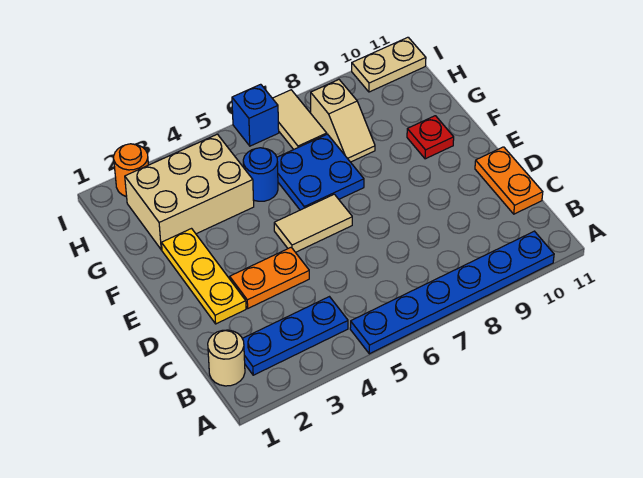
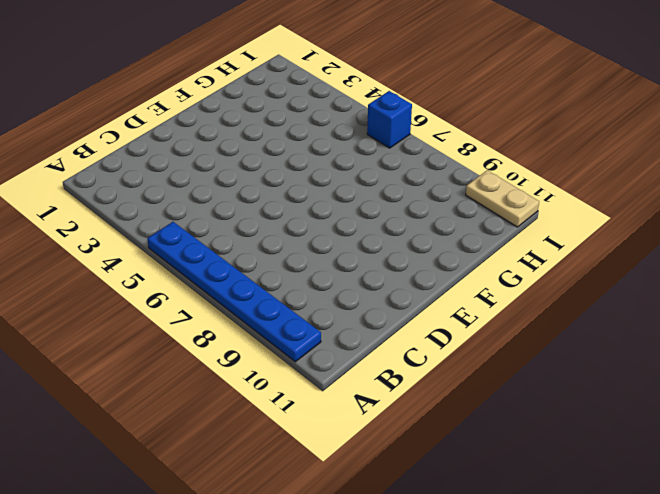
none -> tan 1x1 round brick [208,330,245,386]
none -> blue 1x3 plate [242,297,348,375]
none -> orange 1x2 plate [475,147,543,214]

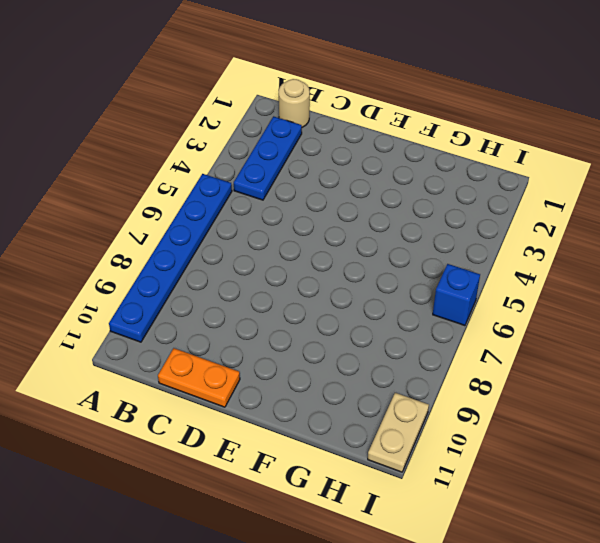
none -> yellow 1x3 plate [162,229,246,324]
none -> orange 1x2 plate [230,247,309,308]
none -> tan 1x2 tile [274,194,352,252]

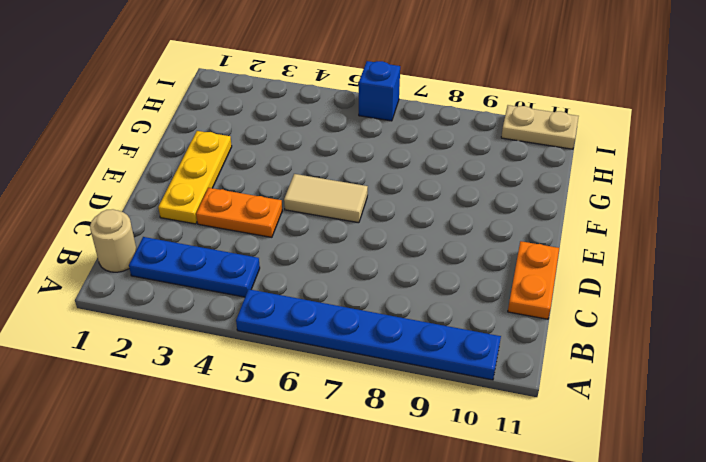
none -> blue 2x2 plate [277,134,364,210]
none -> red 1x1 plate [407,116,454,159]
none -> tan 2x3 brick [125,134,254,250]

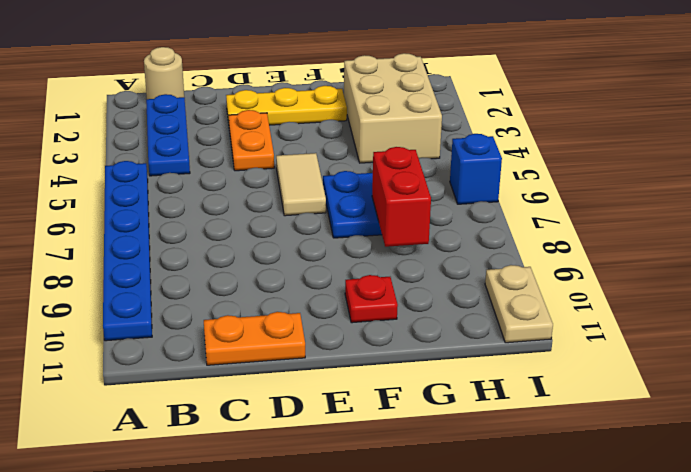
red 1x2 brick [372,147,431,247] -> none
none -> blue 1x1 round brick [243,148,278,201]
none -> tan 1x2 slope [311,80,375,162]
none -> tan 1x2 tile [272,90,327,149]

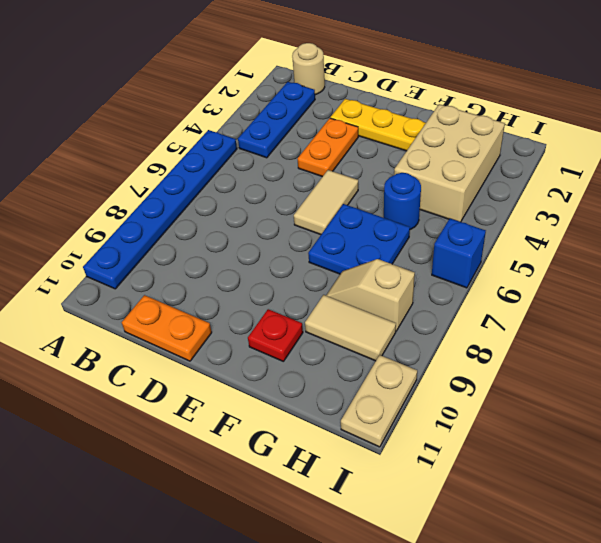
tan 1x2 tile [305,295,396,361] -> tan 1x2 tile moved to [272,90,327,149]
none -> orange 1x1 round brick [114,144,148,197]

